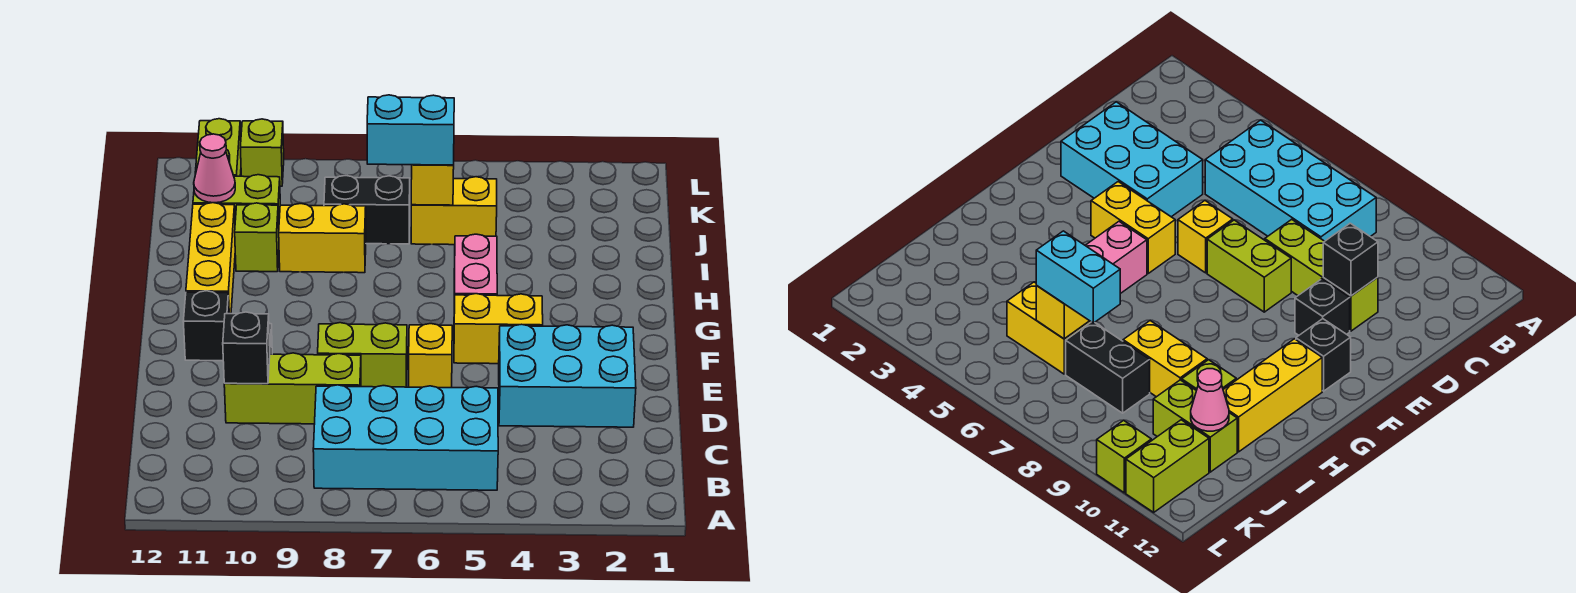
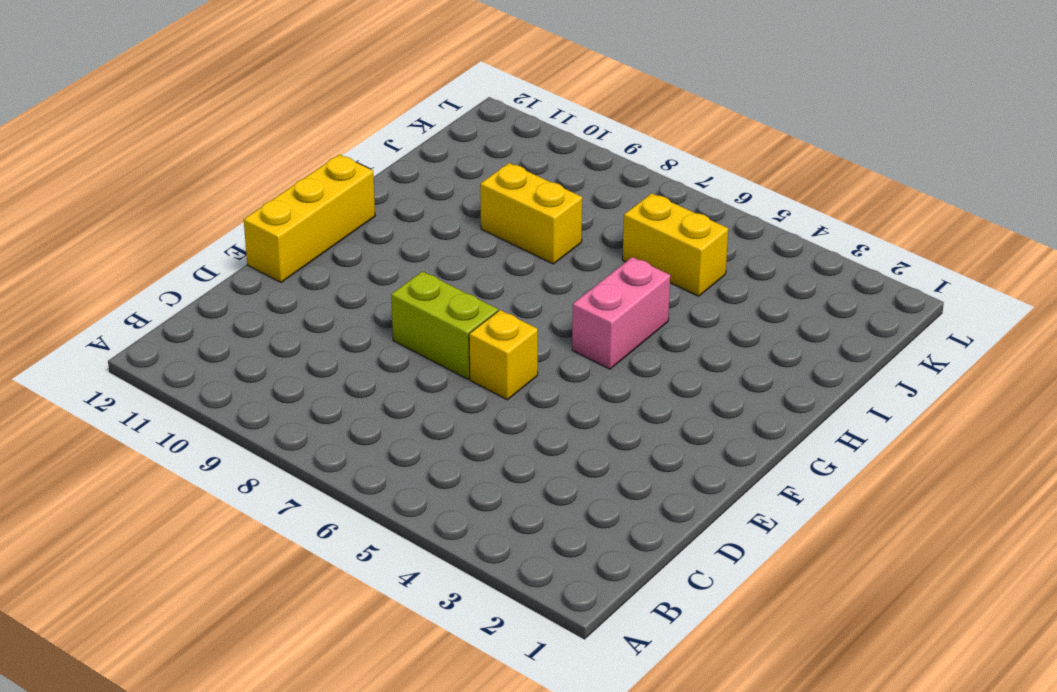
yellow 1x3 brick [244,154,375,282] -> yellow 1x3 brick moved to [186,203,235,314]
none -> cyan 2x4 brick [313,385,498,490]
none -> cyan 2x3 brick [499,324,636,427]
none -> lime 1x3 brick [224,353,361,424]

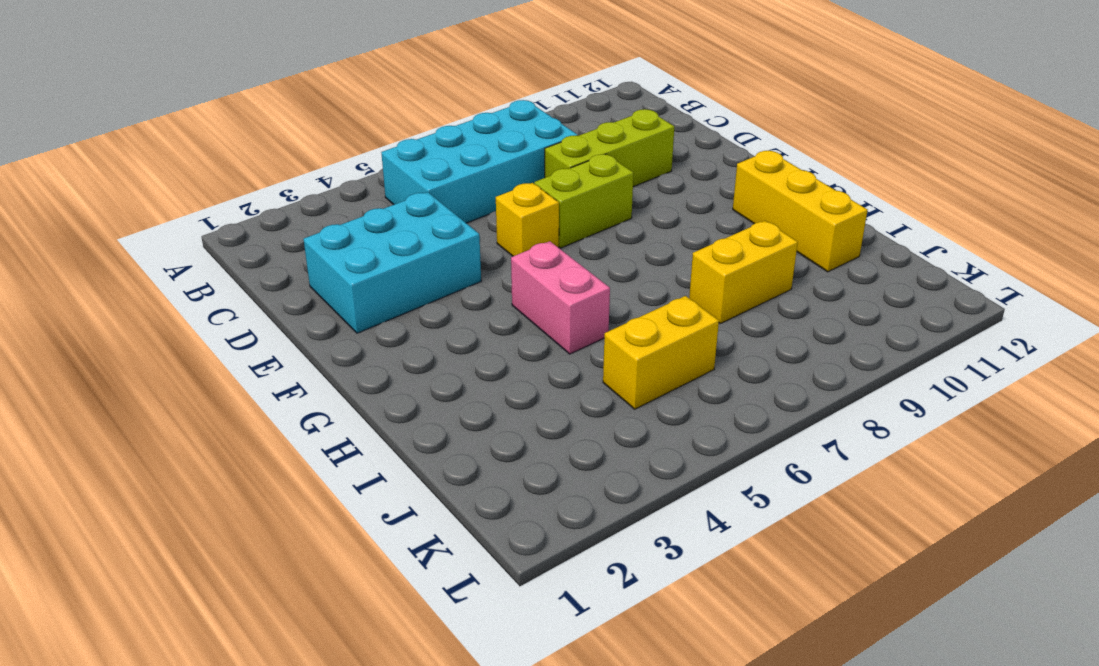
none -> black 1x1 brick [1295,279,1350,335]
none -> yellow 1x2 brick [454,294,543,364]
none -> black 1x1 brick [183,291,229,361]

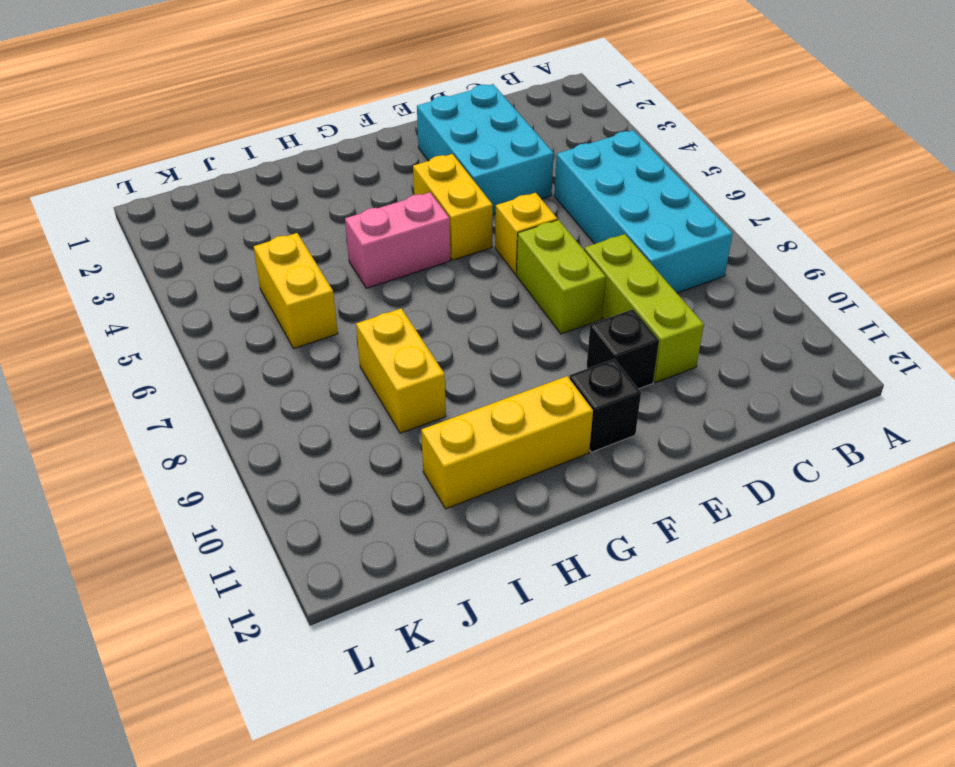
none -> lime 1x1 brick [235,203,279,272]
none -> black 1x2 brick [324,175,410,244]
none -> lime 1x2 brick [193,175,280,220]

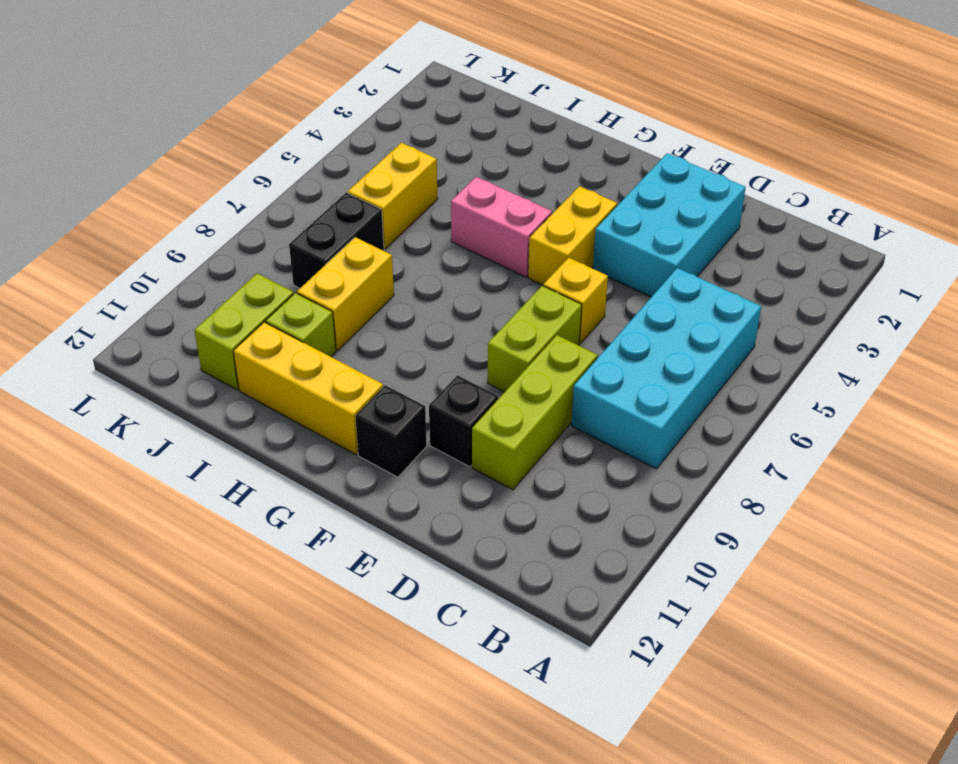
none -> lime 1x2 brick [195,119,241,176]
none -> lime 1x1 brick [240,119,284,186]
none -> black 1x1 brick [223,312,270,384]

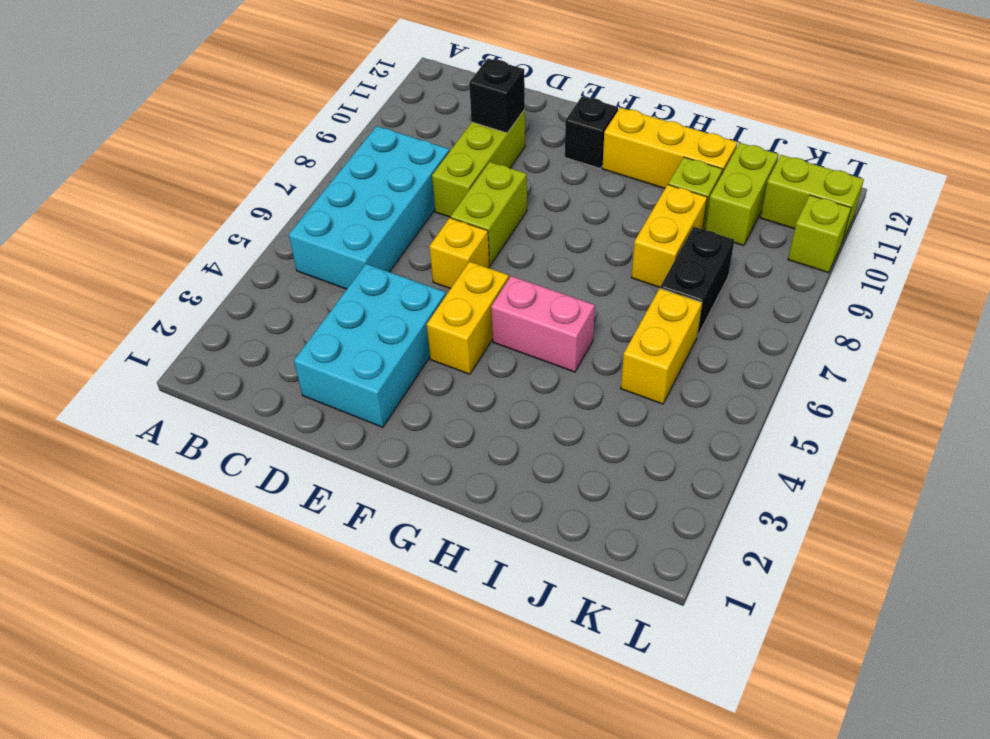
none -> black 1x1 brick [1295,279,1350,335]
none -> yellow 1x1 brick [411,165,454,205]
none -> pink 1x1 cone [194,134,235,203]

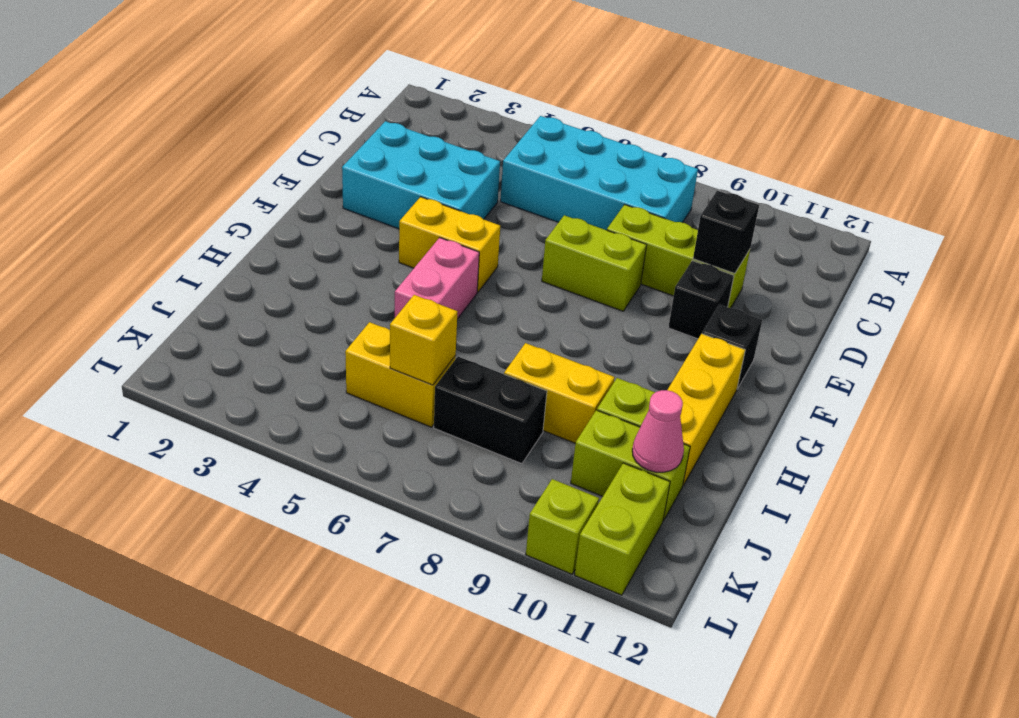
none -> yellow 1x1 brick [409,324,452,388]
none -> cyan 1x2 brick [367,95,454,165]

